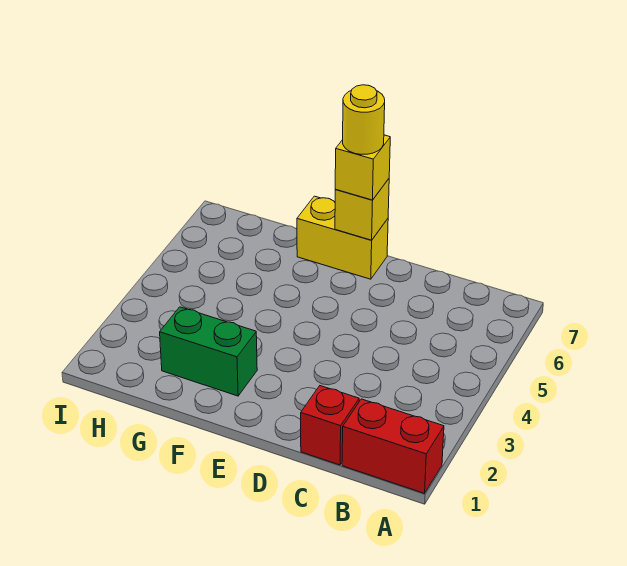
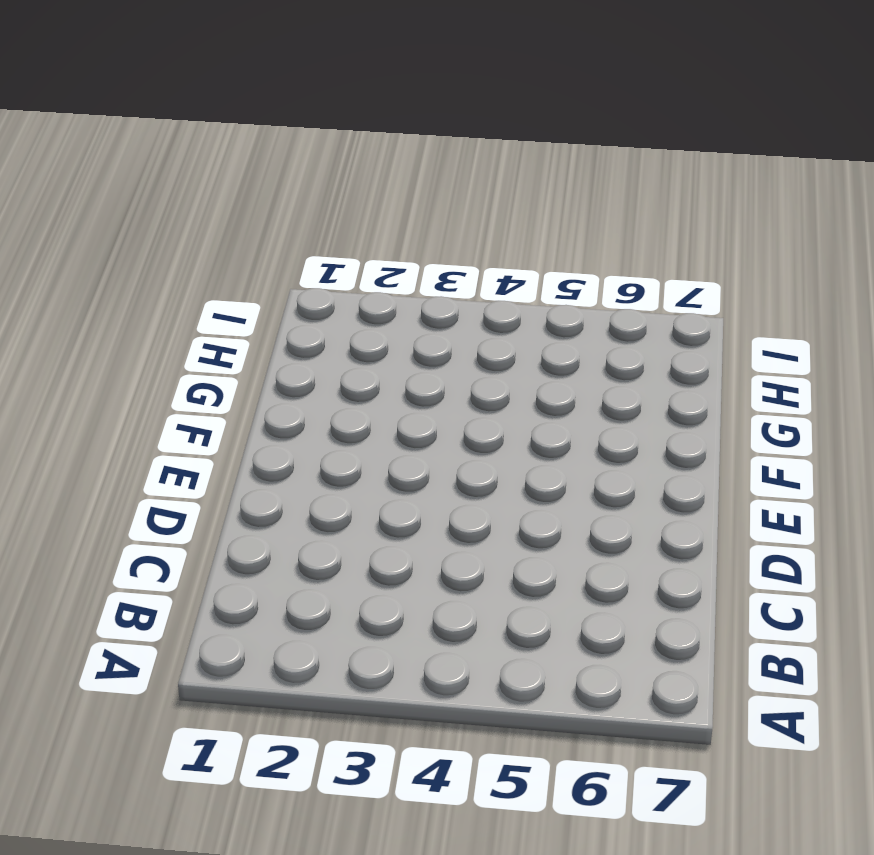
none -> red 1x2 brick [342,399,444,493]
none -> red 1x1 brick [301,386,359,465]

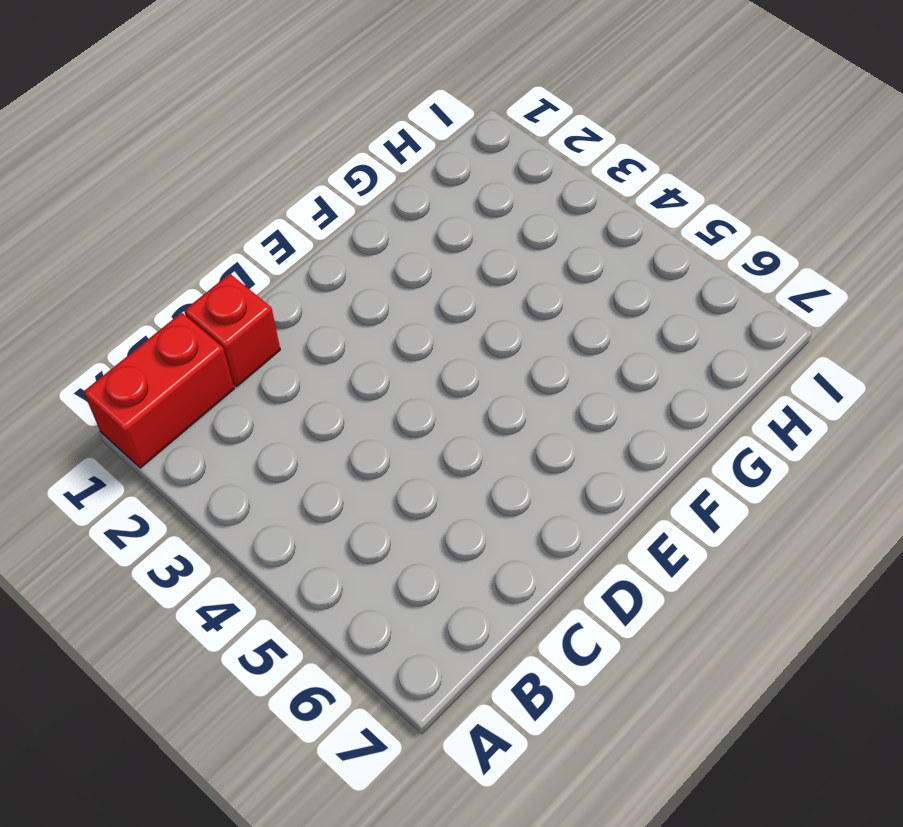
none -> yellow 1x2 brick [297,196,388,279]
none -> green 1x2 brick [160,307,257,396]

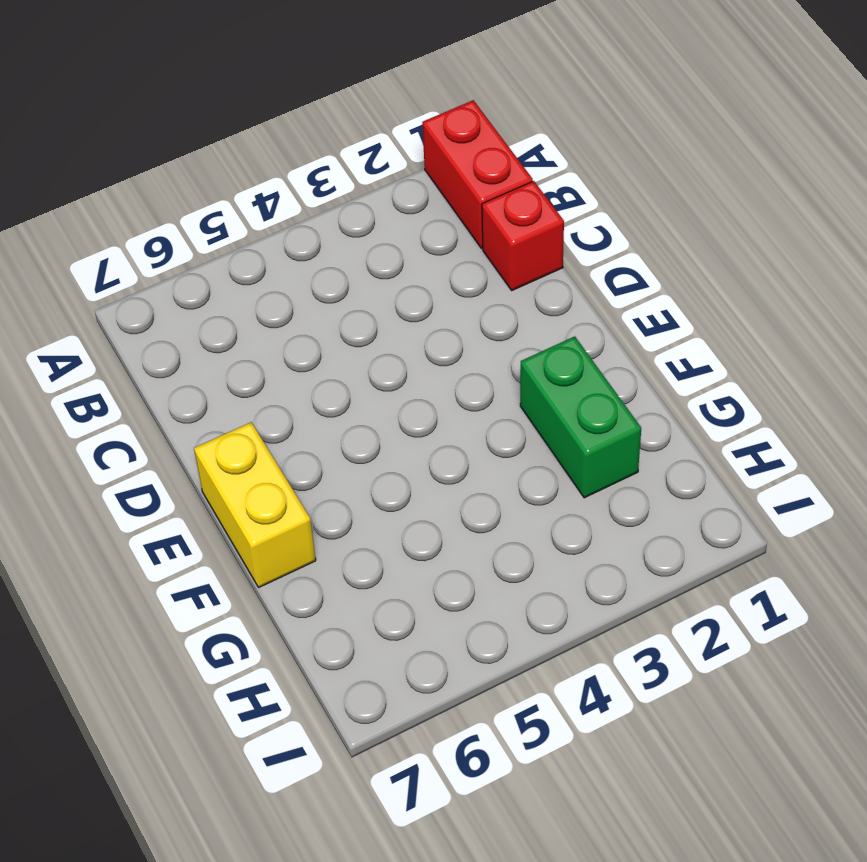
none -> yellow 1x1 brick [335,179,389,240]
none -> yellow 1x1 brick [335,135,390,200]

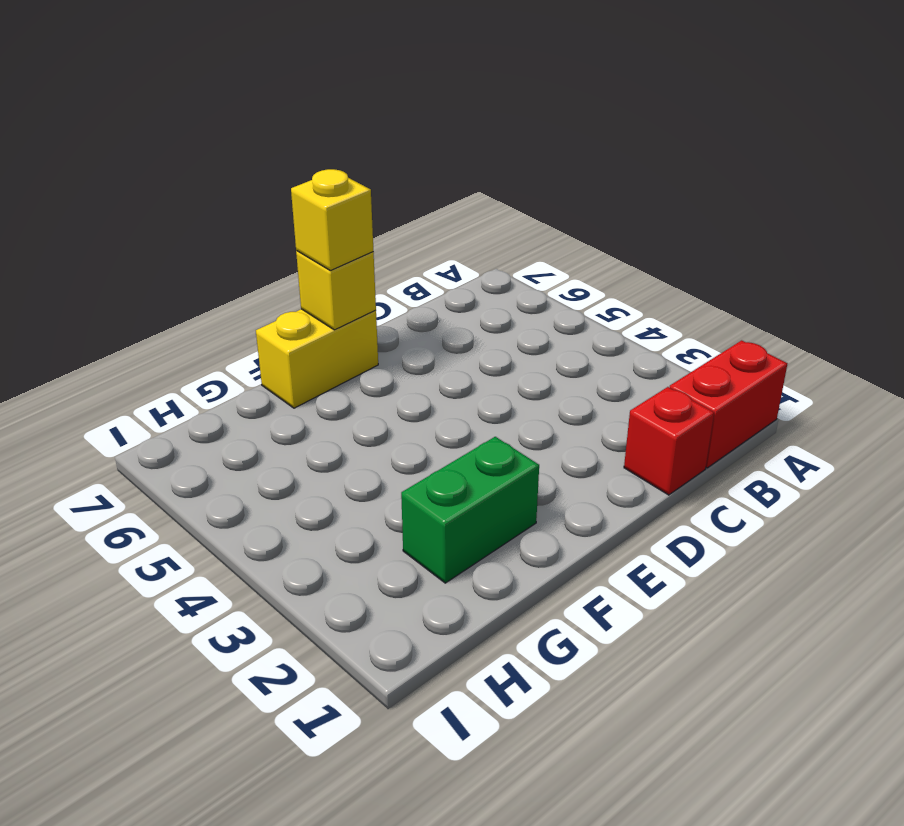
none -> yellow 1x1 round brick [343,85,385,154]

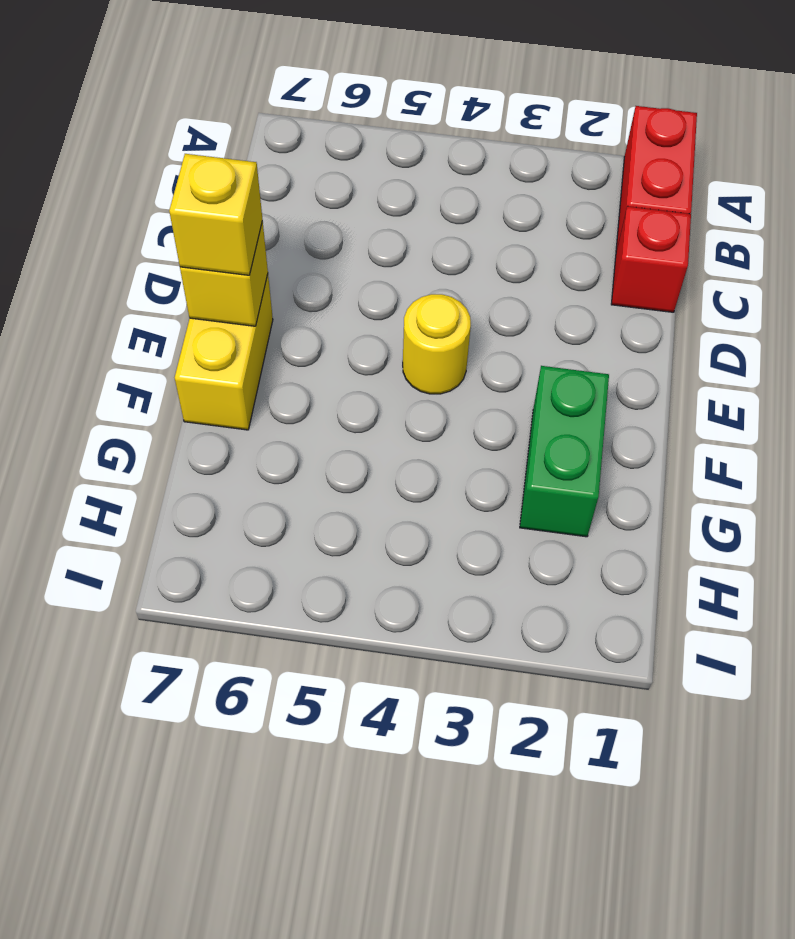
yellow 1x1 round brick [403,294,471,394] -> yellow 1x1 round brick moved to [343,85,385,154]

